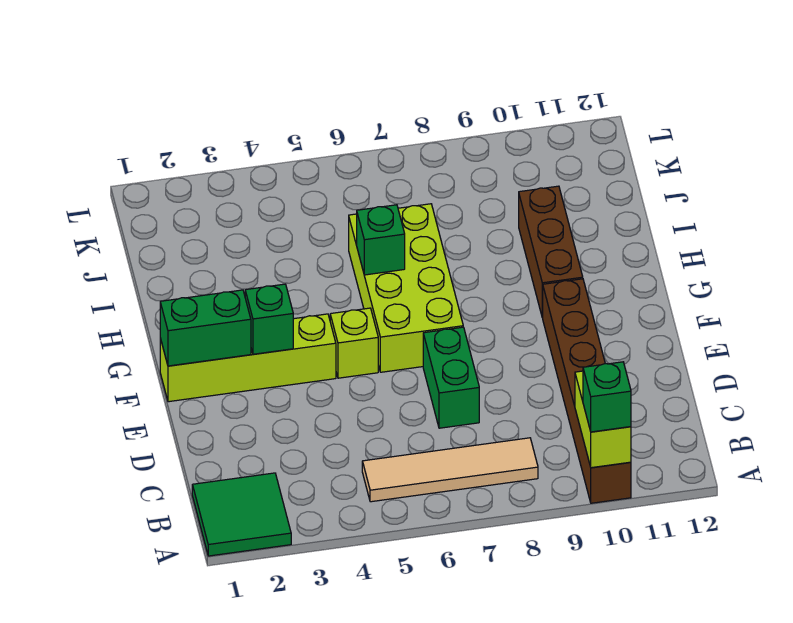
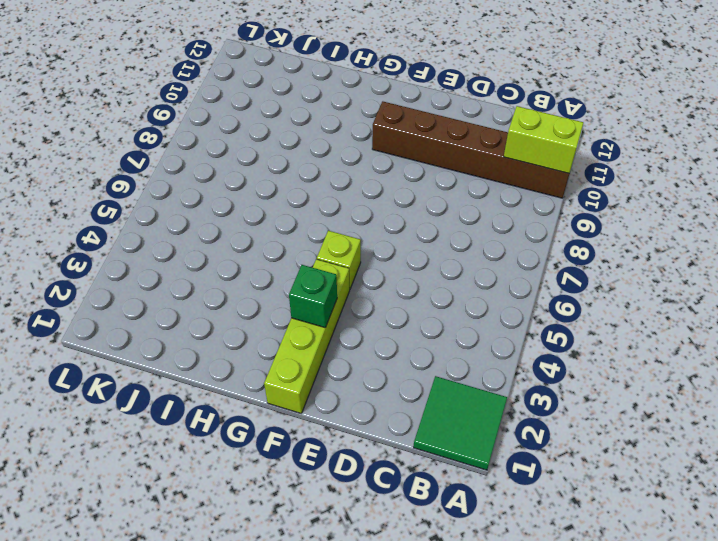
none -> tan 1x4 tile [362,438,538,502]
none -> green 1x2 brick [423,327,479,428]
none -> lime 2x4 brick [349,204,463,372]

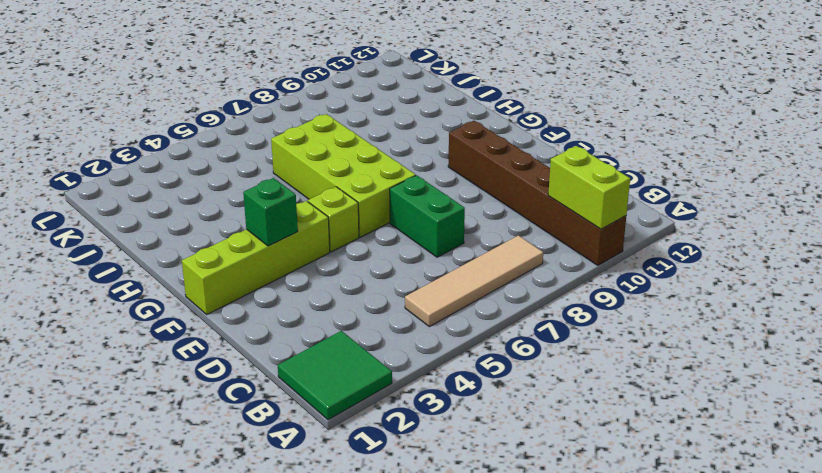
none -> brown 1x3 brick [519,186,583,318]
none -> green 1x2 brick [160,290,251,366]
none -> green 1x1 brick [357,205,405,275]

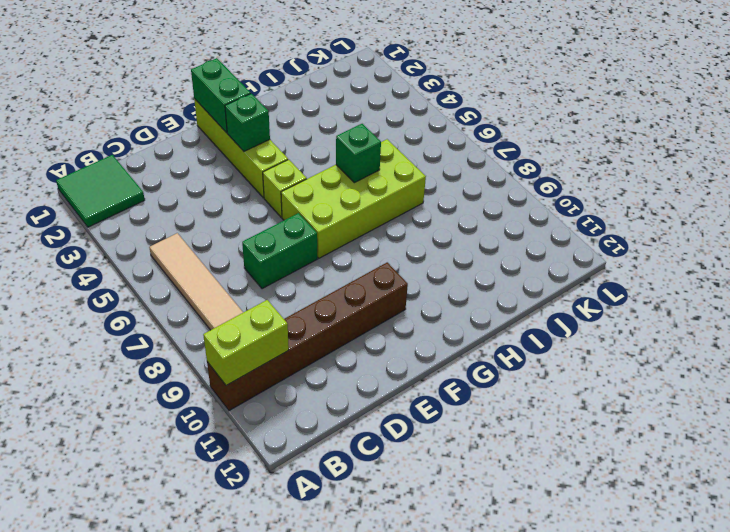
none -> brown 1x3 brick [519,186,583,318]
none -> green 1x1 brick [583,362,631,432]

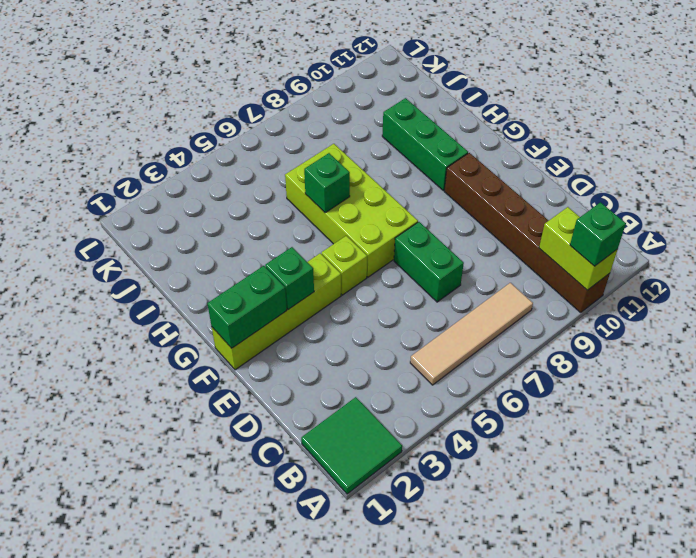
green 1x3 brick [382,98,468,190] -> brown 1x3 brick [519,186,583,318]

